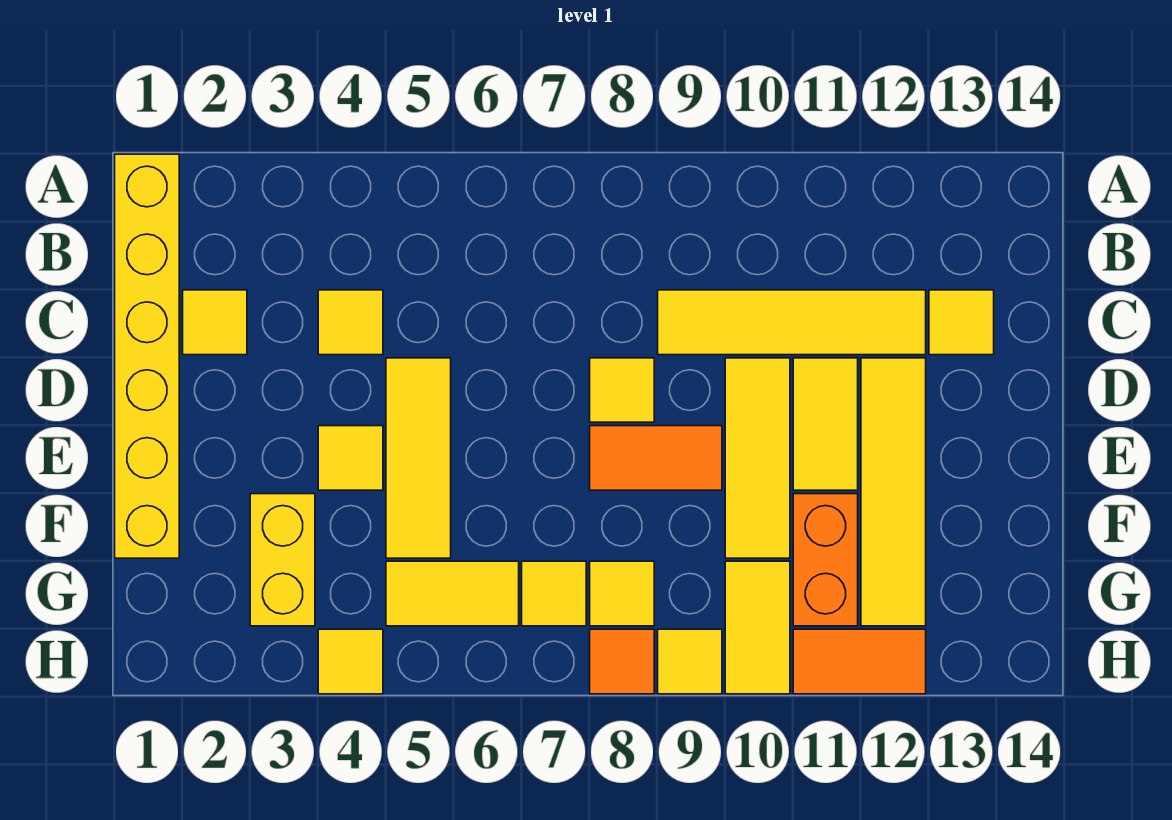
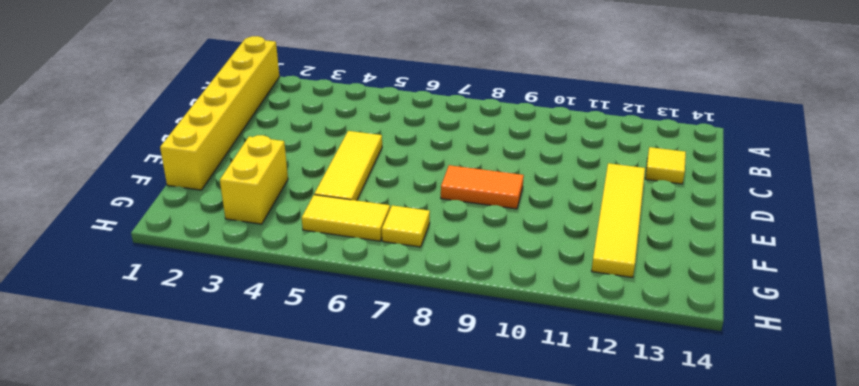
none -> yellow 1x1 tile [183,290,247,355]
none -> yellow 1x1 tile [318,290,383,355]
none -> yellow 1x4 tile [658,290,926,355]

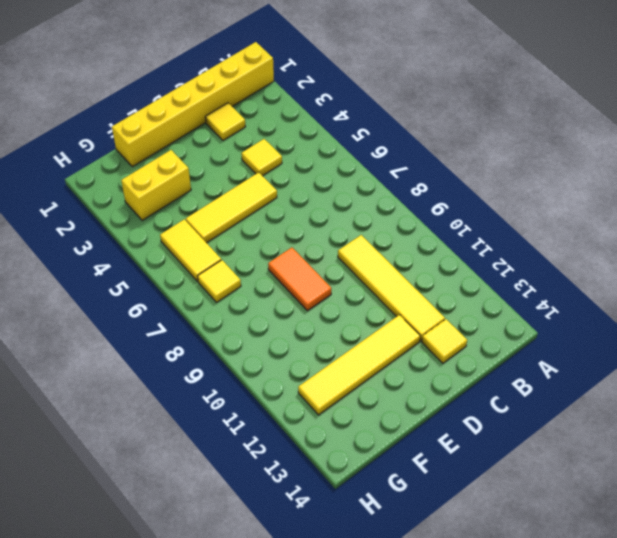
none -> yellow 1x1 tile [590,358,654,422]
none -> yellow 1x3 tile [725,358,790,558]
none -> yellow 1x2 tile [793,358,858,490]

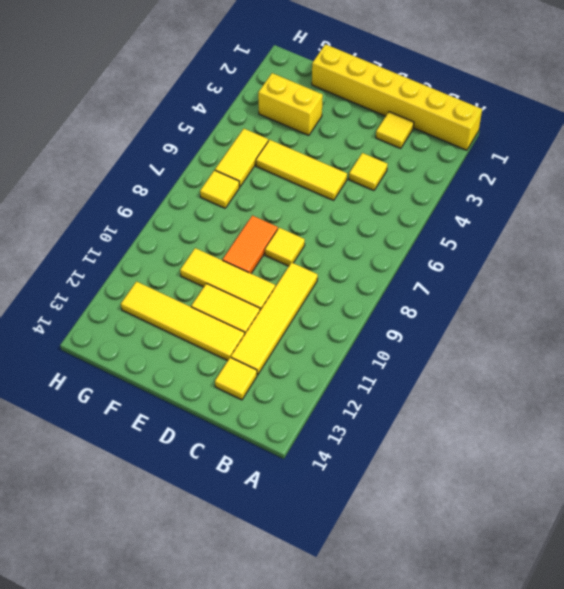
none -> yellow 1x1 tile [318,426,383,490]
none -> orange 1x2 brick [793,494,858,626]
none -> yellow 1x1 tile [590,561,654,626]

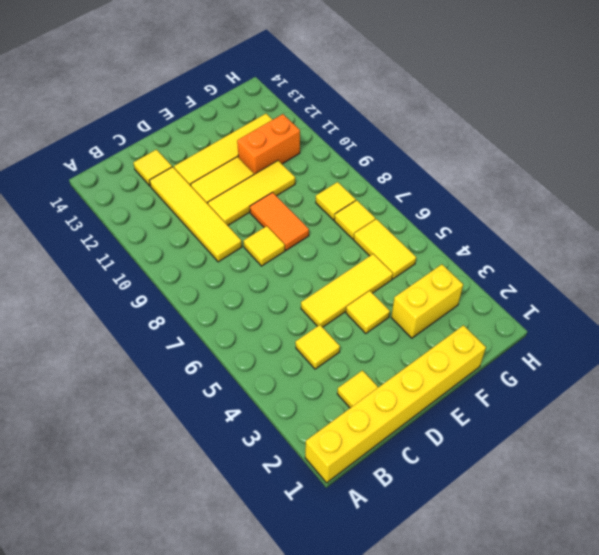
none -> yellow 1x2 tile [725,561,790,694]
none -> yellow 1x1 tile [318,629,383,694]
none -> orange 1x1 tile [590,629,654,694]

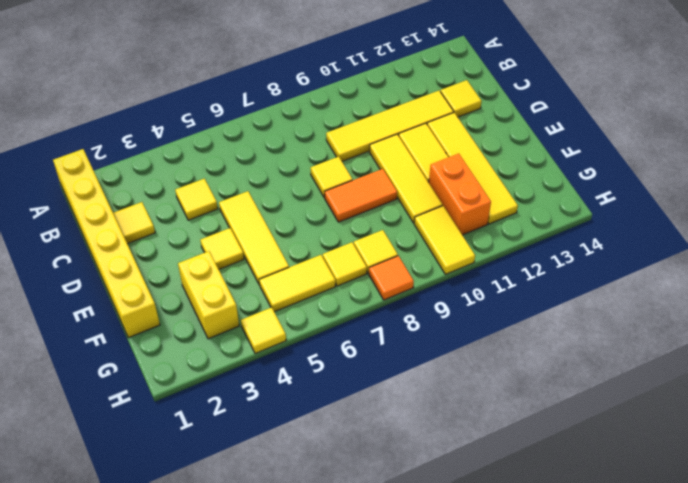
none -> yellow 1x1 tile [658,629,722,694]
none -> orange 1x2 tile [793,629,926,694]

